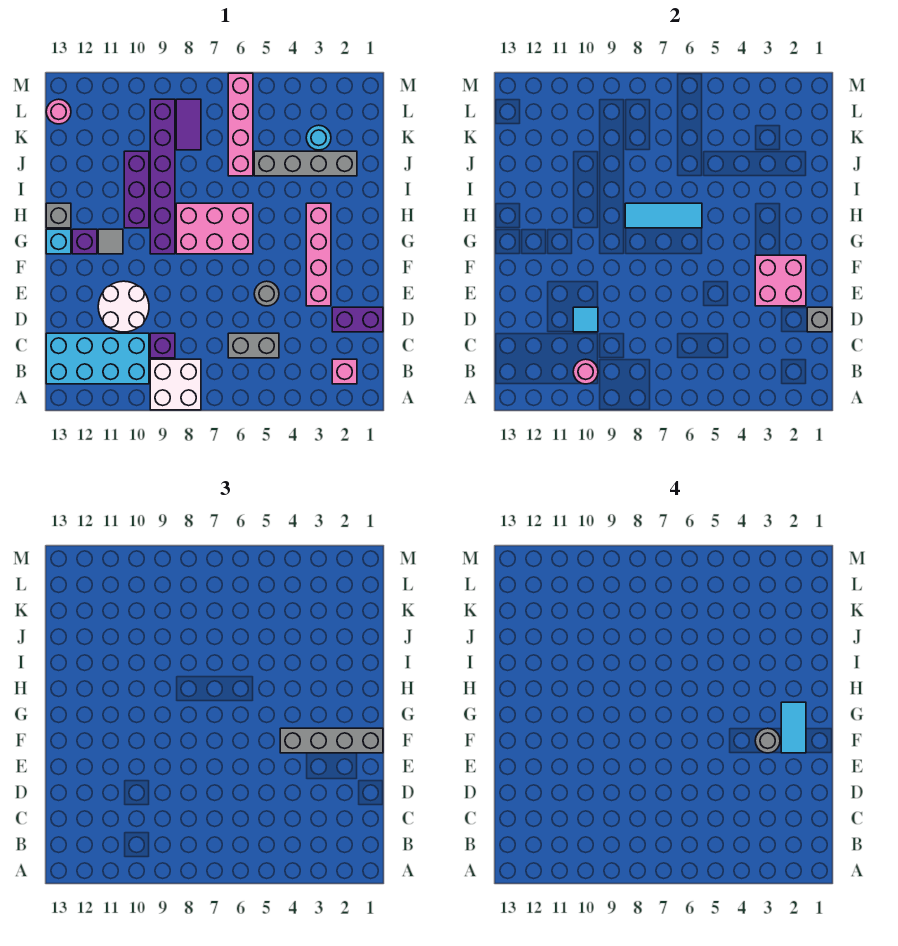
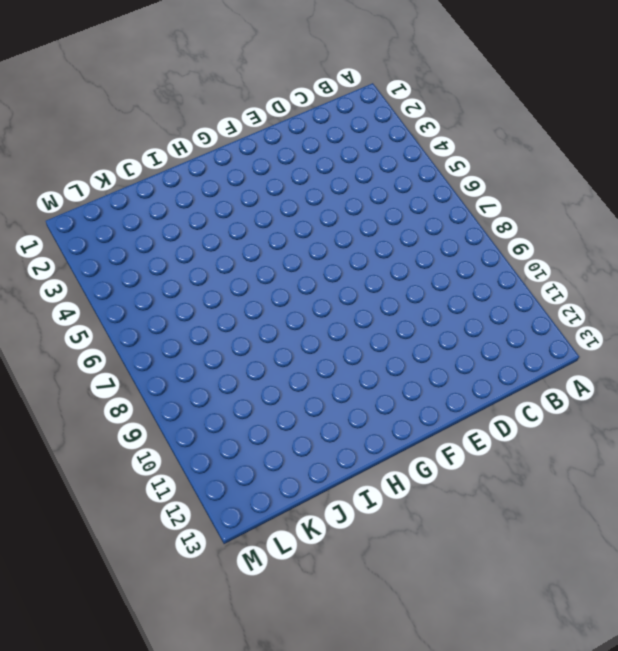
none -> white 2x2 brick [150,359,201,410]
none -> pink 1x1 brick [332,359,357,384]
none -> cyan 2x4 brick [46,333,149,384]

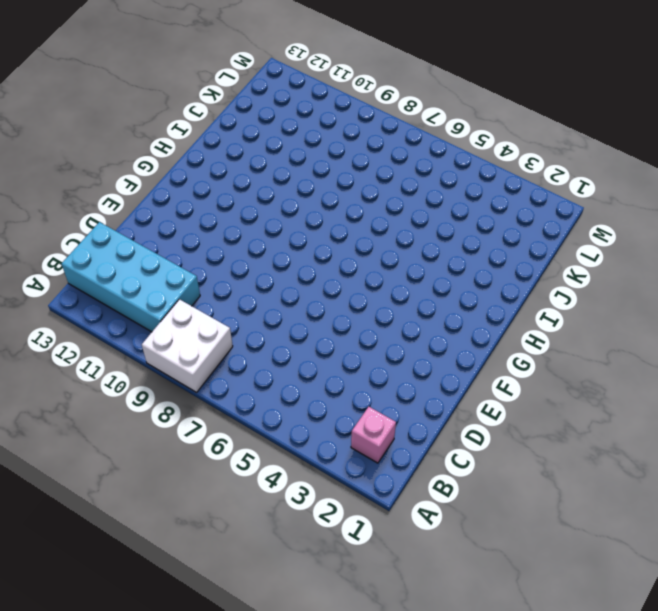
none -> grey 1x2 brick [228,333,279,358]
none -> purple 1x1 brick [150,333,175,358]
none -> purple 1x2 brick [332,307,383,332]

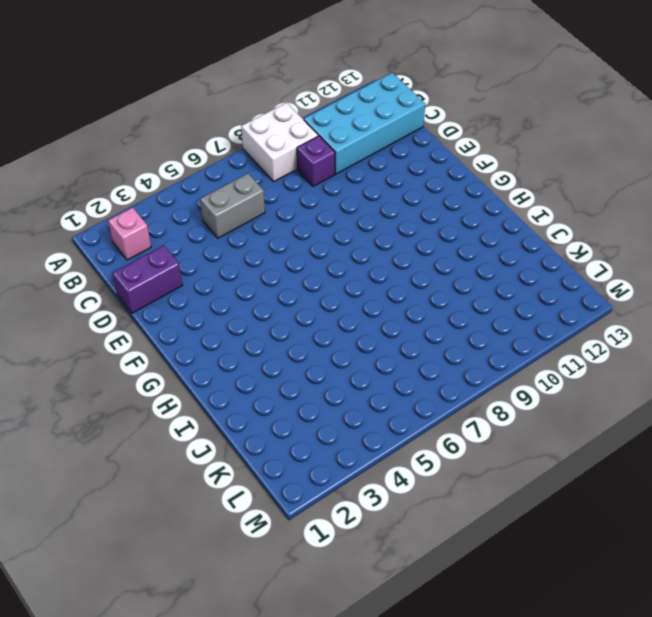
none -> white 2x2 round brick [98,281,149,332]
none -> pink 1x4 brick [306,203,331,306]
none -> grey 1x1 round brick [254,281,279,306]

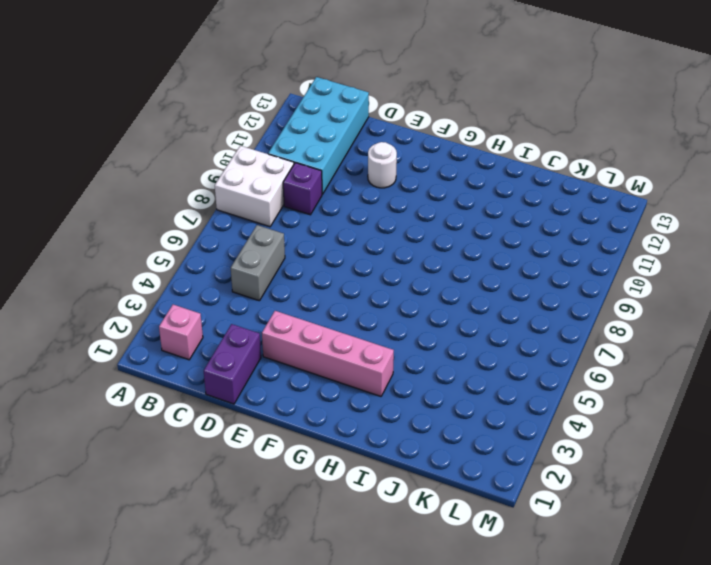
white 1x1 round brick [368,142,397,188] -> white 2x2 round brick [98,281,149,332]
none -> grey 1x1 round brick [254,281,279,306]
none -> pink 2x3 brick [176,203,253,254]
none -> purple 1x6 brick [150,99,175,254]

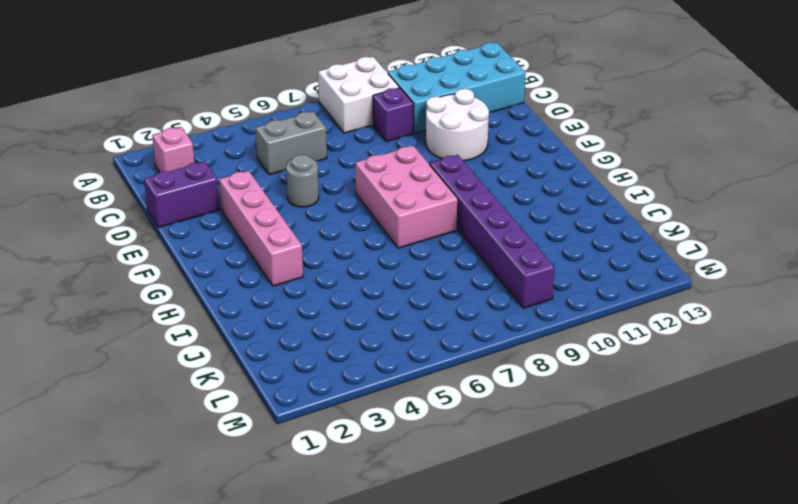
pink 2x3 brick [355,146,458,248] -> pink 2x3 brick turned to [176,203,253,254]
none -> grey 1x1 tile [98,229,123,254]
none -> purple 1x1 brick [72,229,97,254]
none -> cyan 1x1 brick [46,229,71,254]

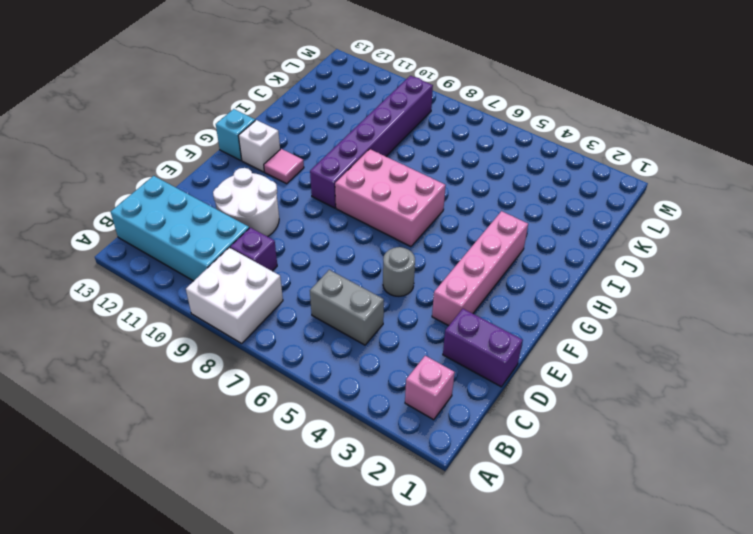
pink 1x1 tile [264,149,304,184] -> grey 1x1 tile [98,229,123,254]
white 1x1 brick [239,120,280,172] -> purple 1x1 brick [72,229,97,254]
none -> purple 1x3 brick [124,151,149,228]
none -> grey 1x1 brick [46,203,71,228]
none -> grey 1x4 brick [254,151,357,176]

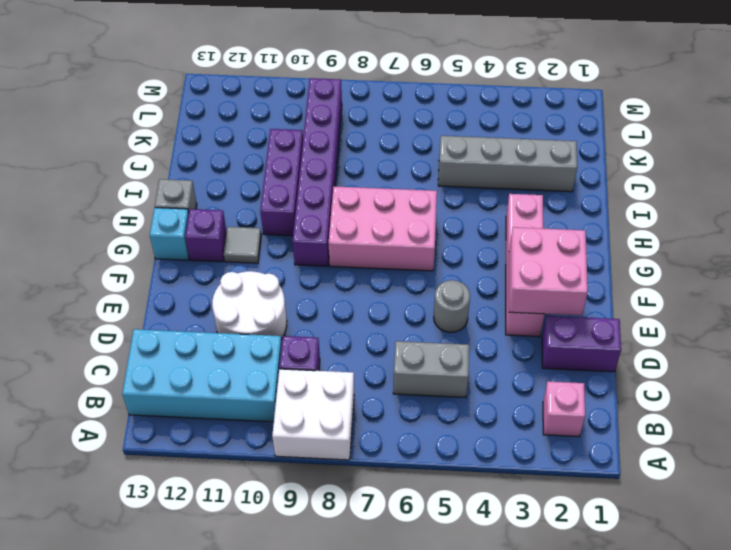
none -> pink 1x4 brick [228,73,253,176]
none -> cyan 1x1 round brick [306,125,331,150]
none -> purple 1x2 tile [176,99,201,150]

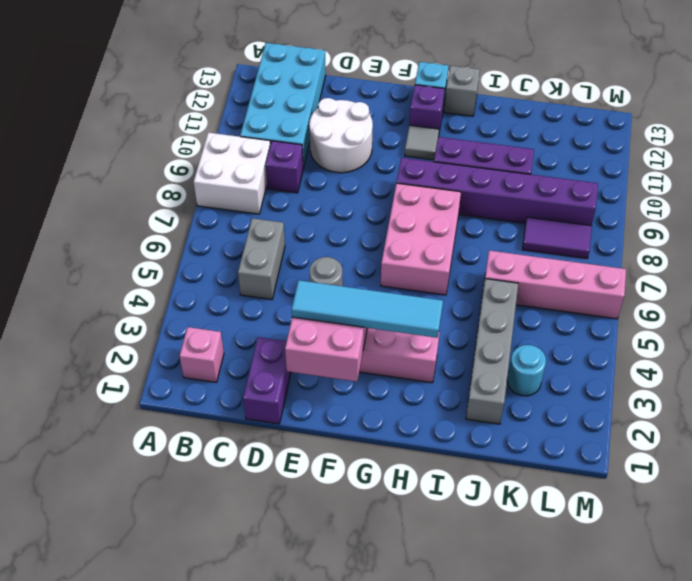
cyan 1x4 tile [292,280,443,338] -> grey 1x4 brick [280,728,383,753]
none -> pink 1x1 round brick [46,99,71,124]
none -> pink 1x1 round brick [573,359,598,384]
none -> grey 1x1 brick [807,307,832,332]

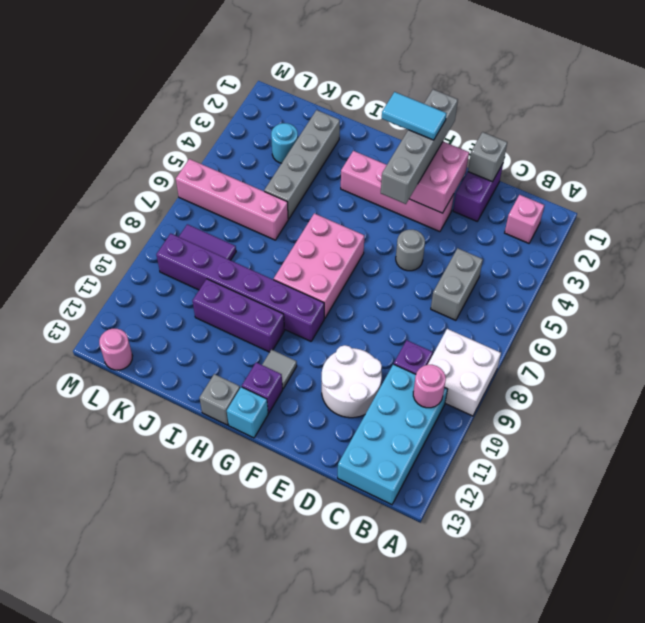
none -> cyan 1x1 tile [573,307,598,332]
none -> cyan 1x3 tile [625,203,702,228]
none -> grey 1x1 round brick [755,728,780,753]

